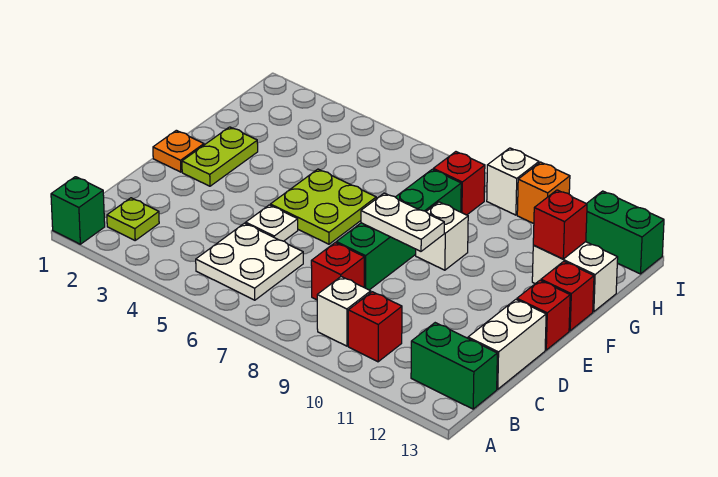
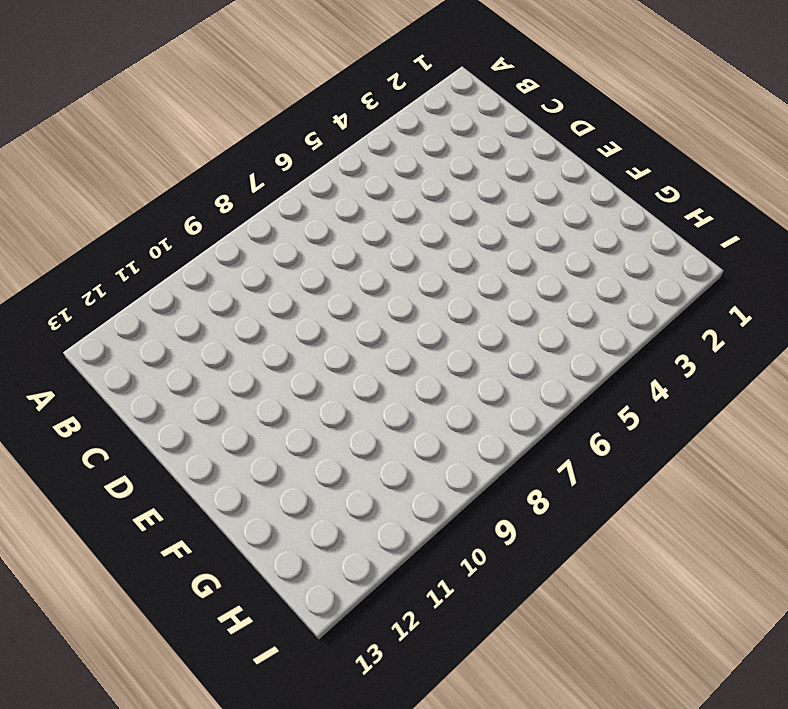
none -> green 1x1 brick [51,177,105,244]
none -> lime 1x1 plate [107,198,159,240]
none -> white 2x2 plate [196,223,303,300]

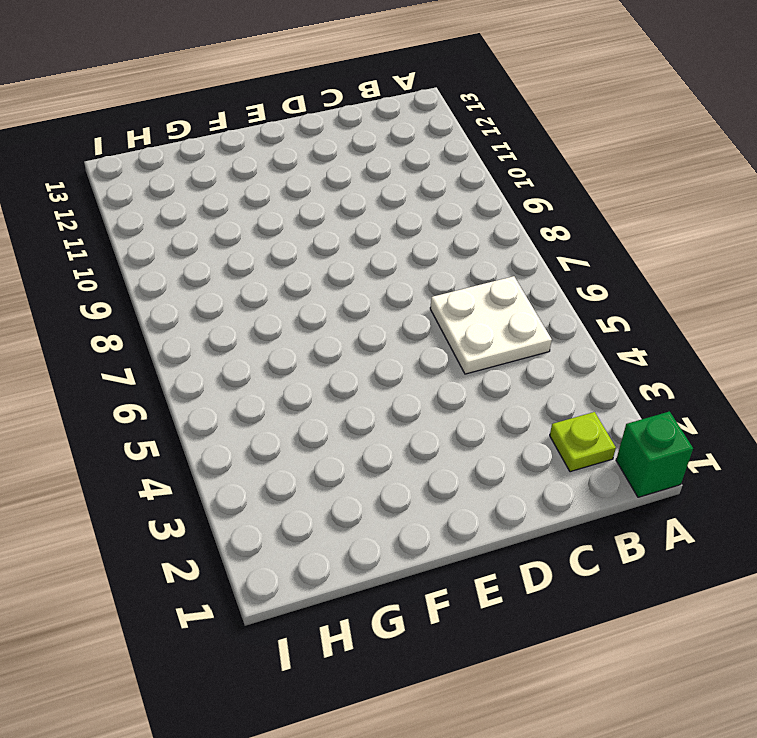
none -> white 1x1 brick [317,277,371,346]
none -> red 1x1 brick [348,292,402,362]
none -> green 1x2 brick [411,323,497,409]

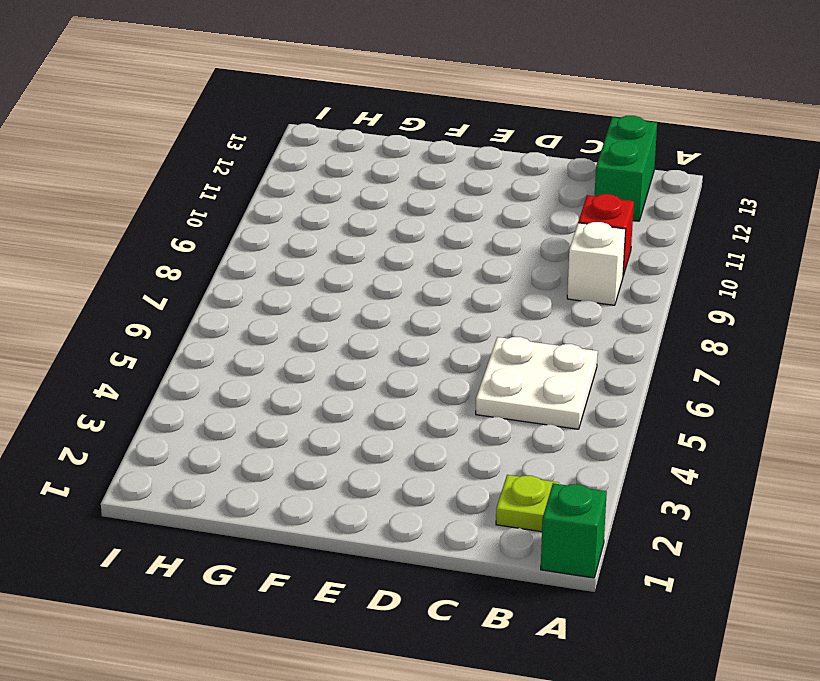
none -> red 1x1 brick [311,243,364,300]
none -> white 1x2 brick [468,299,546,389]
none -> white 1x1 plate [246,205,298,241]

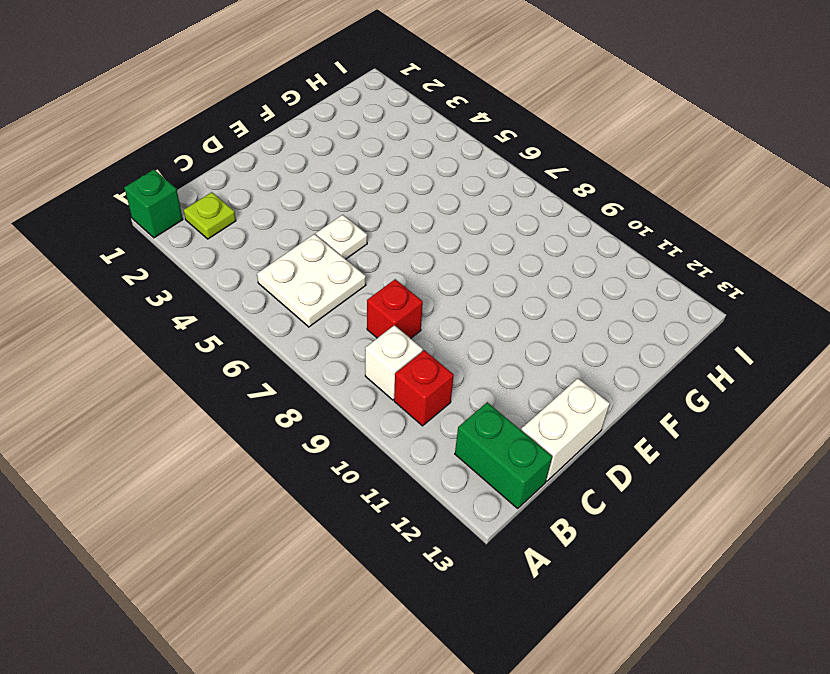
none -> green 1x4 brick [336,169,461,290]
none -> orange 1x1 plate [153,130,204,172]
none -> lime 1x2 plate [182,127,258,186]

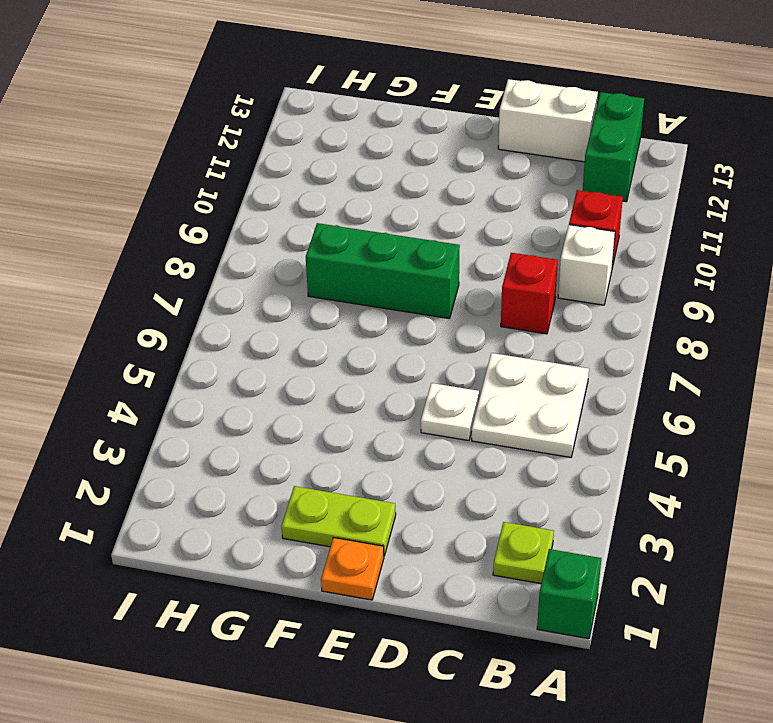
green 1x3 brick [306,223,460,318] -> green 1x4 brick [336,169,461,290]
none -> lime 2x2 plate [270,169,376,244]
none -> red 1x1 brick [517,280,570,350]
none -> white 1x1 brick [416,202,468,270]

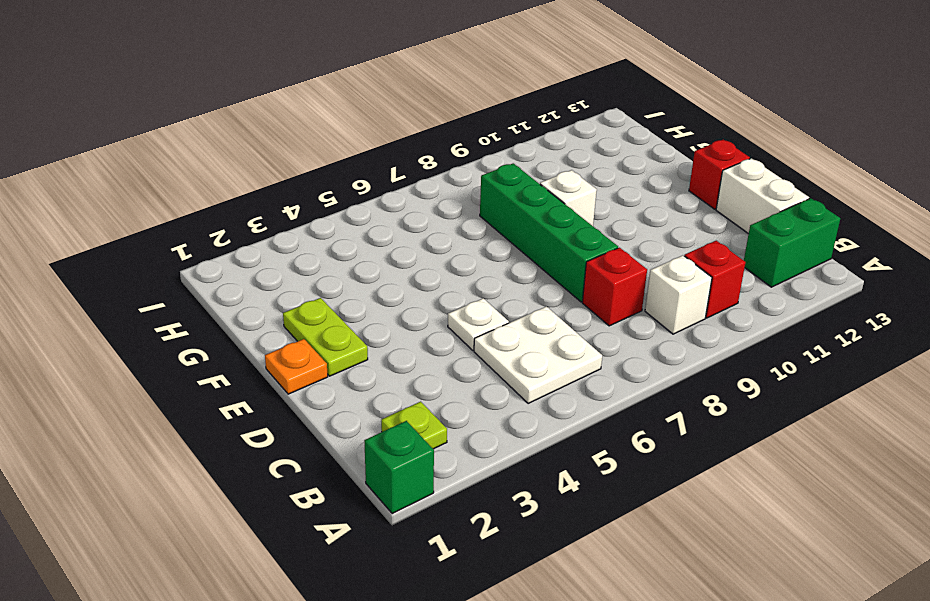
none -> lime 2x2 plate [270,169,376,244]
none -> red 1x1 brick [541,261,594,331]
none -> white 1x2 brick [532,242,618,312]

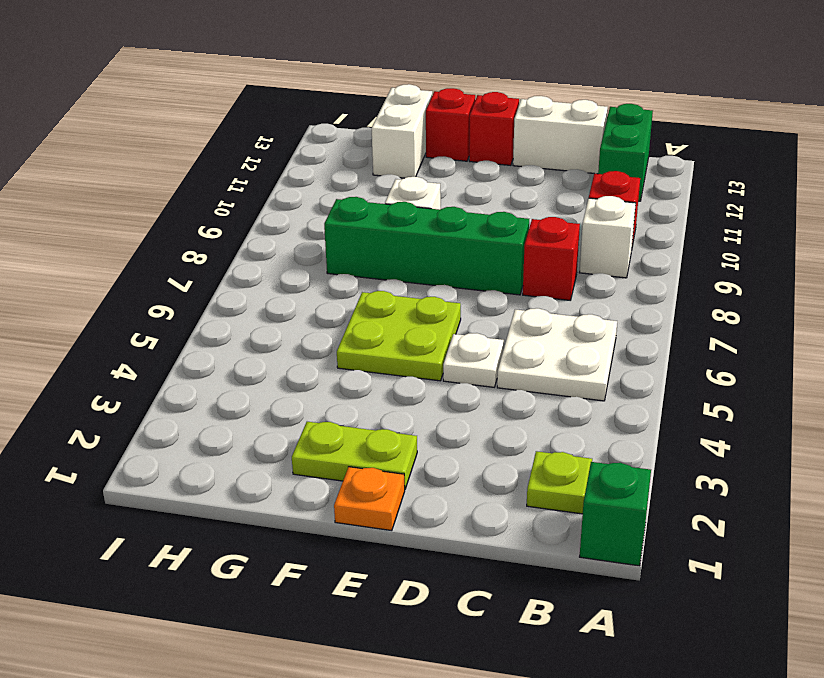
none -> red 1x1 brick [433,152,485,215]
none -> white 1x1 brick [487,148,539,215]
none -> orange 1x1 brick [517,162,570,224]

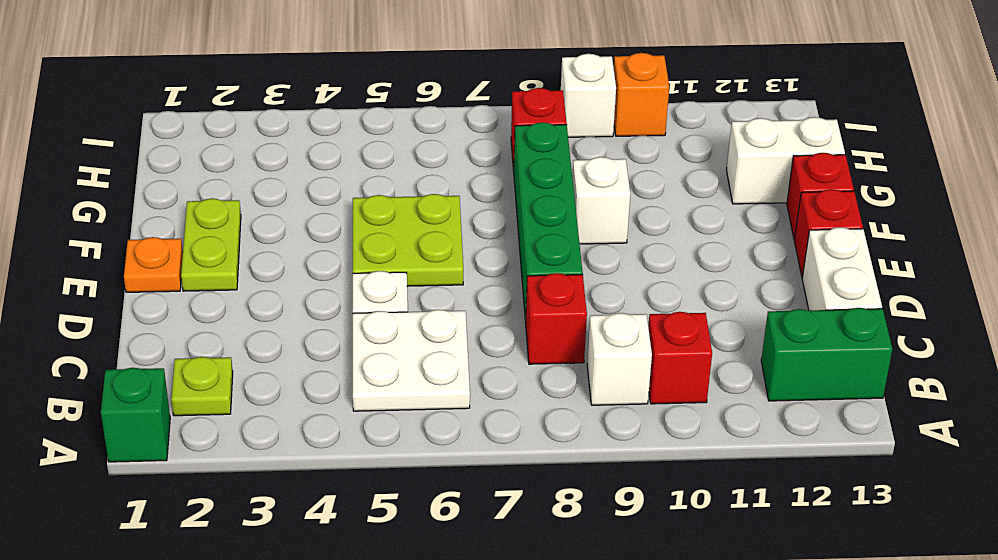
none -> green 1x2 brick [586,191,664,274]
none -> white 1x2 plate [361,193,444,251]
none -> red 1x1 brick [533,190,587,259]

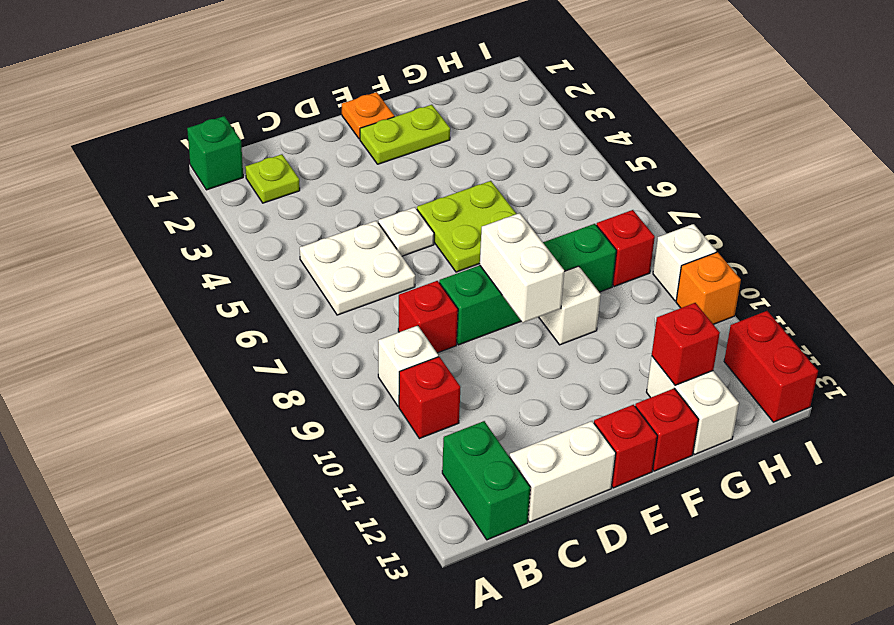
white 1x2 brick [480,213,565,323] -> white 1x2 plate [361,193,444,251]
red 1x2 brick [724,311,818,422] -> green 1x2 brick [586,191,664,274]

